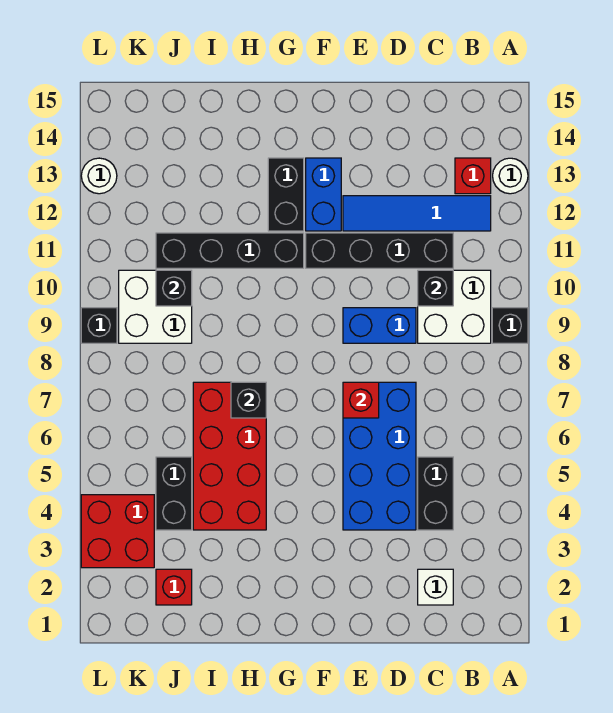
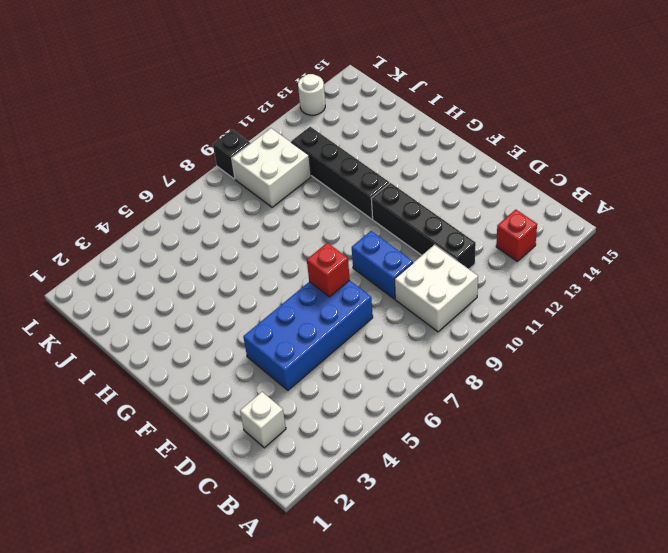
none -> black 1x1 brick [492,308,528,343]
none -> white 1x1 round brick [493,158,528,194]
none -> blue 1x4 tile [343,196,491,231]

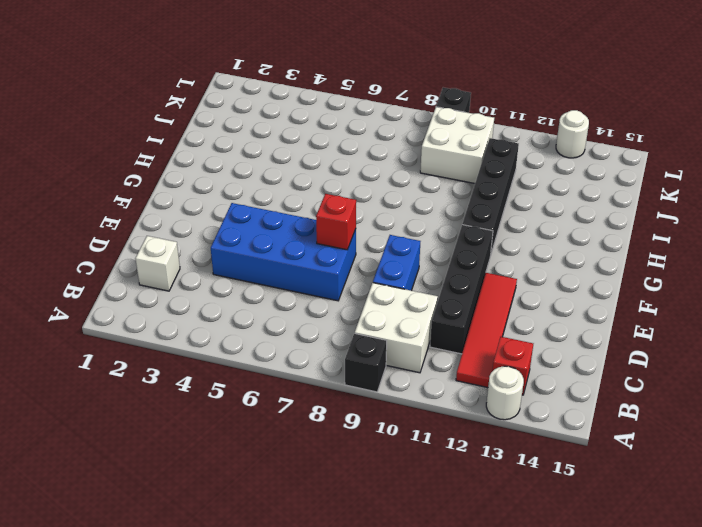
red 1x4 tile [456,273,517,388] -> blue 1x4 tile [343,196,491,231]
none -> black 1x2 brick [418,457,453,530]
none -> blue 1x2 brick [306,158,341,231]
none -> black 1x2 brick [268,158,304,231]

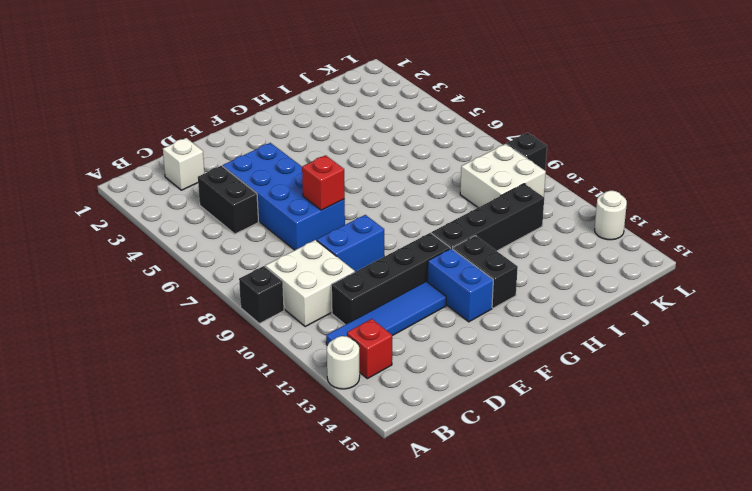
none -> red 2x4 brick [193,382,266,530]
none -> red 1x1 brick [156,569,192,605]
none -> black 1x2 brick [156,457,192,530]

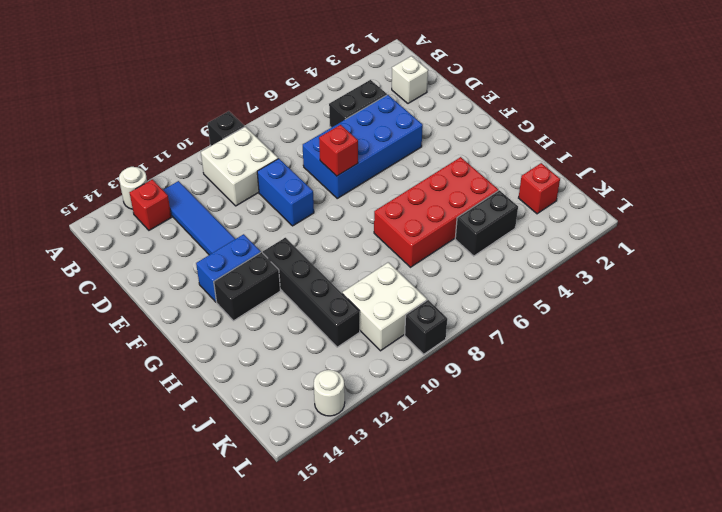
none -> black 1x4 brick [306,233,453,268]
none -> red 2x2 brick [81,495,154,568]
none -> black 1x1 brick [418,270,453,306]

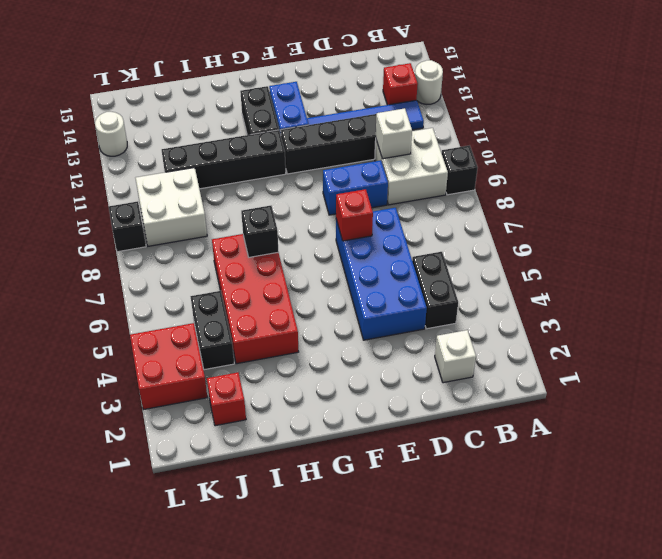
white 1x1 brick [376,108,412,159] -> black 1x1 brick [418,270,453,306]
none -> black 1x1 brick [156,270,192,306]

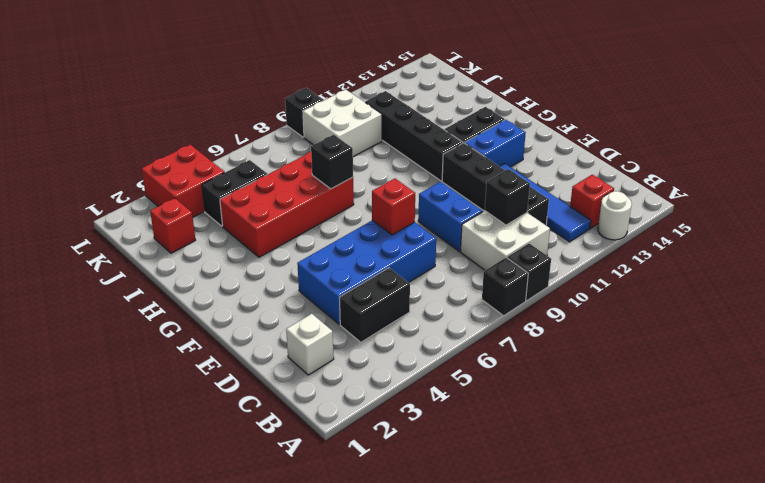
black 1x1 brick [482,258,528,316] -> black 1x1 brick moved to [156,270,192,306]
none -> white 1x1 round brick [81,158,117,194]

